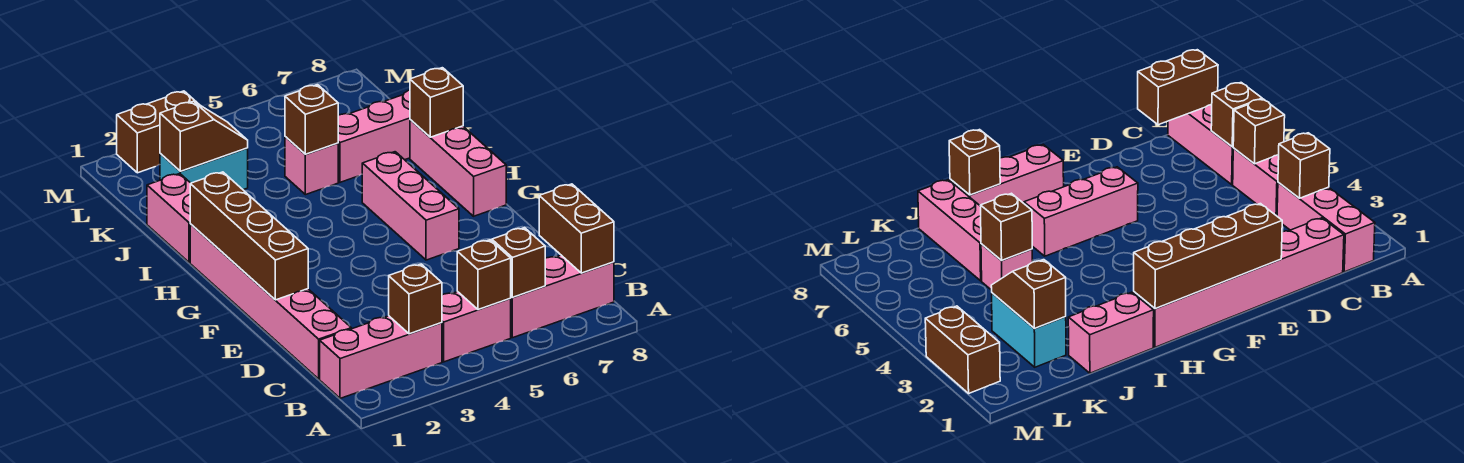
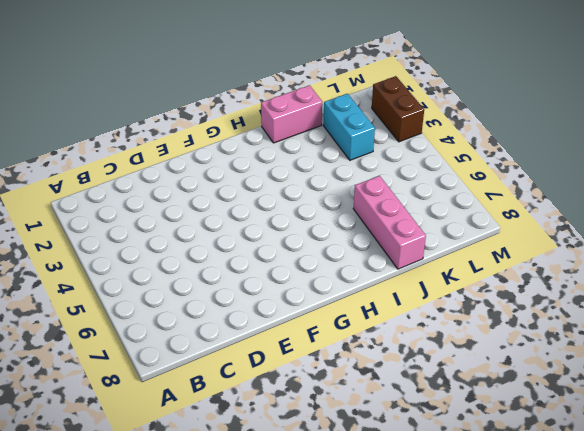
none -> pink 1x3 brick [320,316,442,398]
none -> pink 1x2 brick [442,292,511,362]
none -> pink 1x3 brick [510,255,614,338]

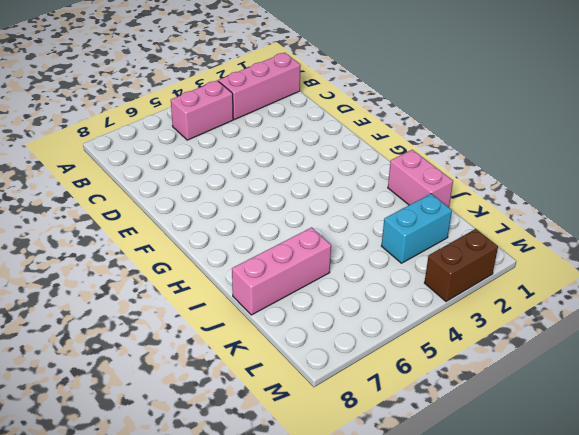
none -> pink 1x3 brick [510,255,614,338]
none -> pink 1x6 brick [190,224,351,379]
none -> pink 1x3 brick [362,152,459,260]

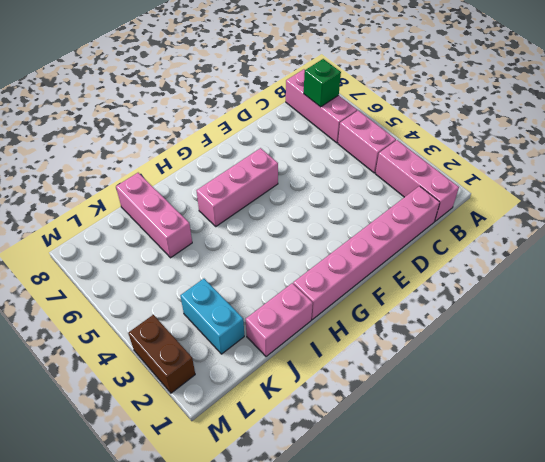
green 1x1 brick [304,59,341,107] -> none
none -> pink 1x3 brick [410,120,506,216]
none -> pink 1x1 brick [285,137,338,195]
none -> brown 1x1 brick [389,264,442,334]

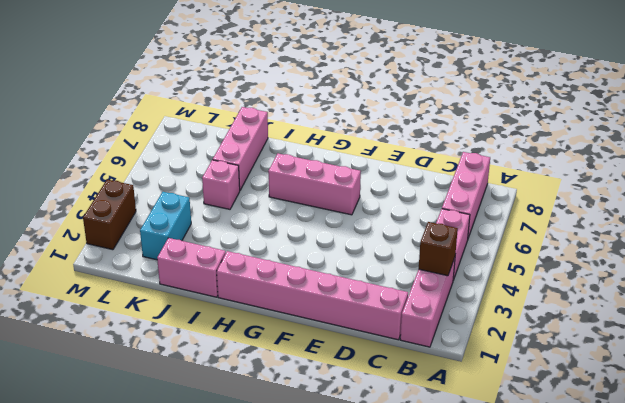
none -> pink 1x3 brick [410,120,506,216]
none -> brown 1x1 brick [457,240,511,310]
none -> brown 1x1 brick [492,228,545,298]

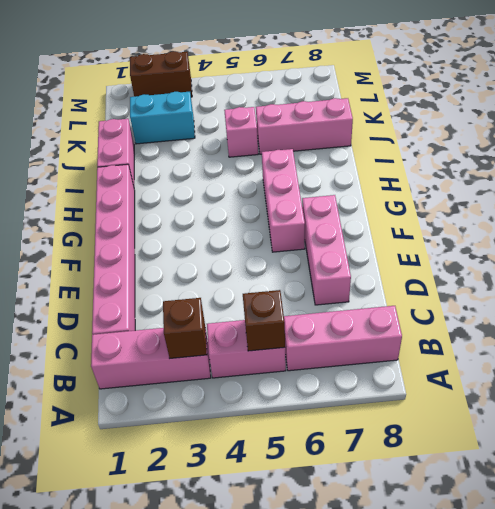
pink 1x3 brick [302,195,351,305] -> pink 1x3 brick moved to [410,120,506,216]
none -> brown 1x1 brick [492,228,545,298]
none -> brown 1x2 brick [539,184,614,273]
none -> brown 1x4 brick [190,172,308,300]

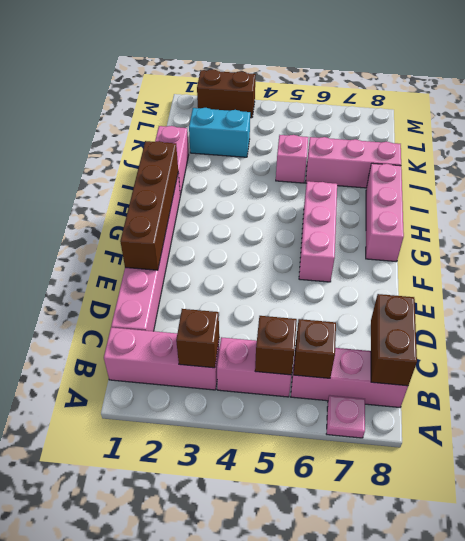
pink 1x1 plate [327,395,365,438] -> none
none -> brown 1x1 brick [410,68,463,137]
none -> brown 1x1 brick [285,85,338,154]
none -> brown 1x2 slope [160,101,248,171]

